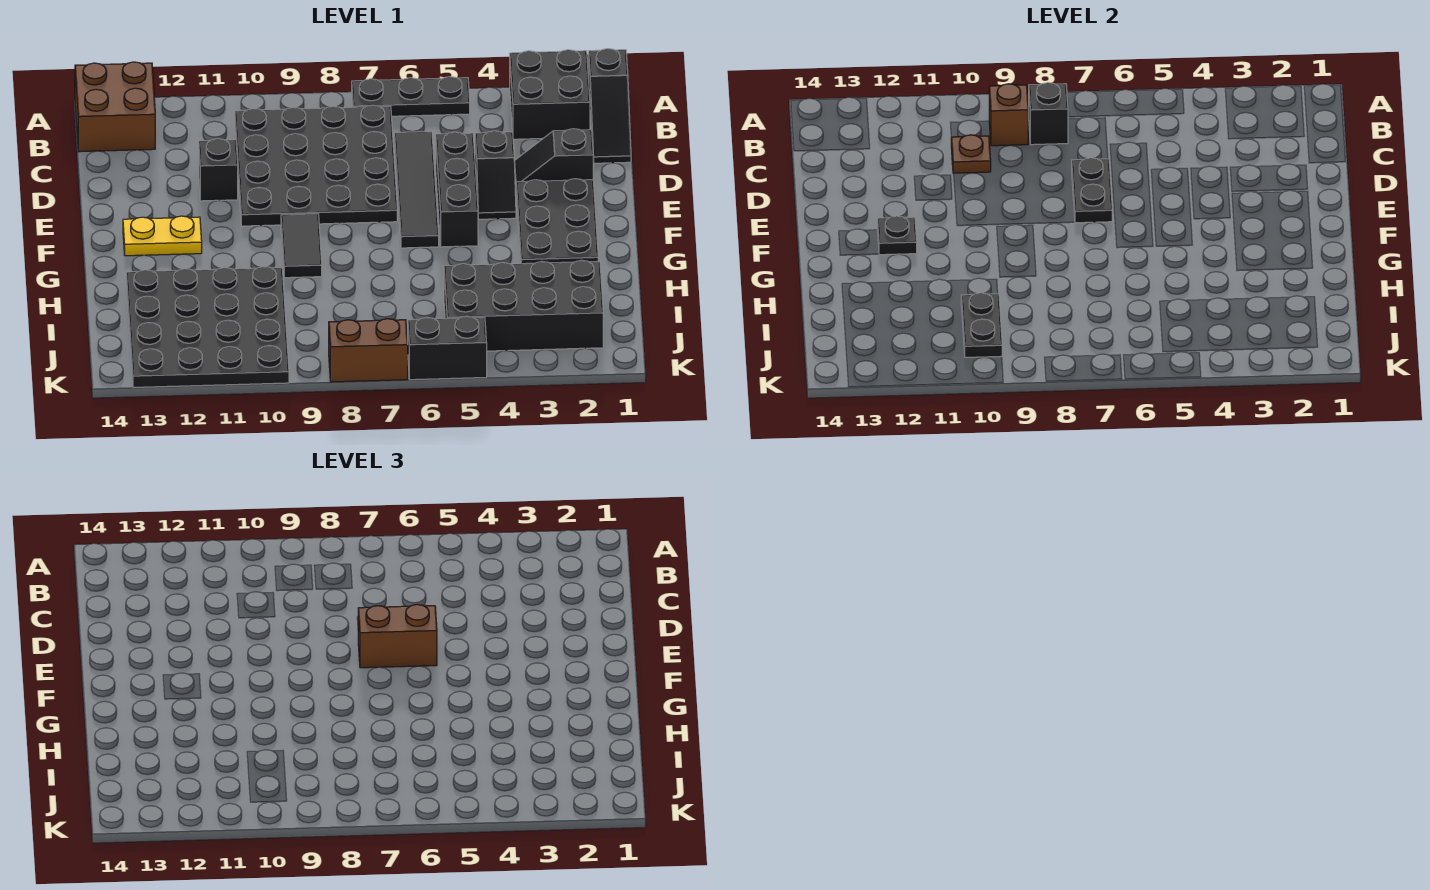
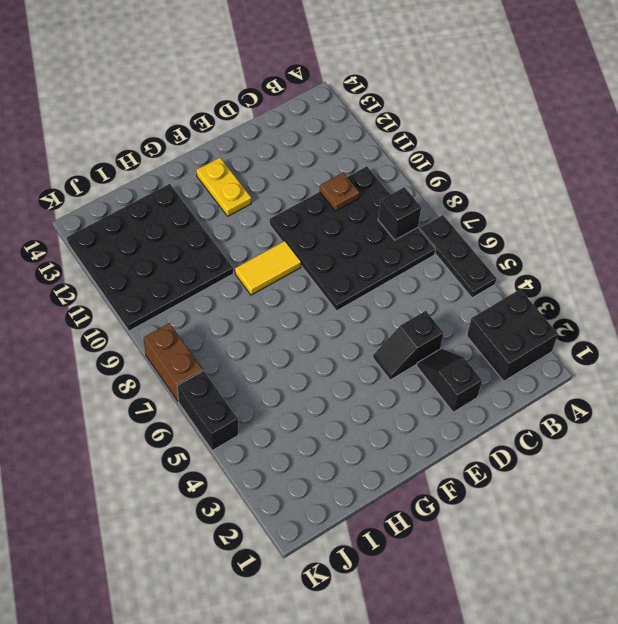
yellow 1x2 tile [235,241,301,295] -> black 1x2 tile [281,214,322,278]
none -> black 1x3 slope [589,49,631,163]
none -> brown 2x2 brick [75,62,155,152]
none -> black 1x4 tile [394,131,439,248]

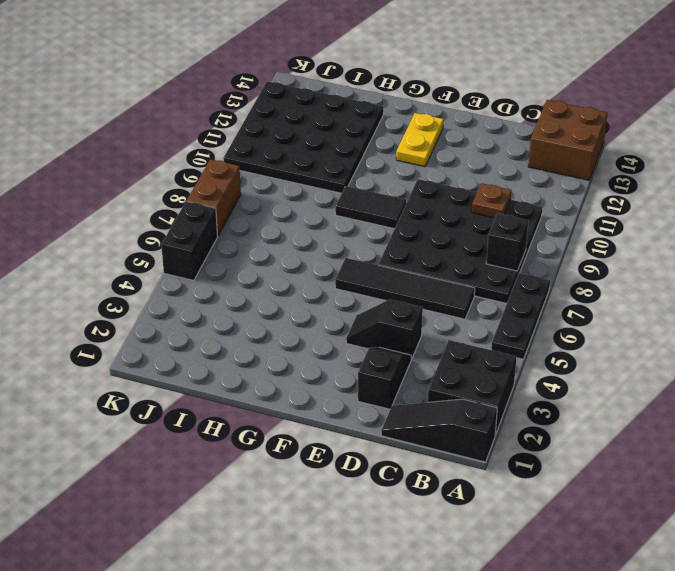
none -> black 1x3 brick [436,132,478,247]
none -> black 1x1 brick [199,139,238,201]
none -> black 2x3 plate [516,179,598,264]

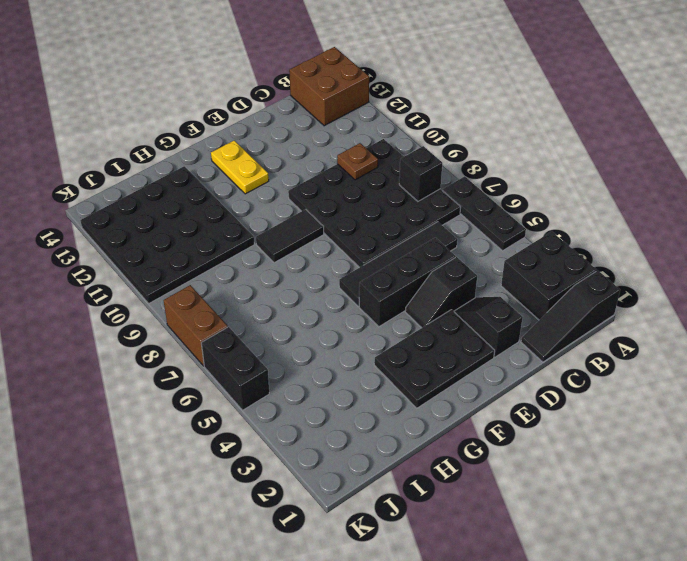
none -> black 1x1 brick [199,139,238,201]
none -> black 2x4 brick [444,260,603,351]
none -> brown 1x1 brick [989,84,1028,146]

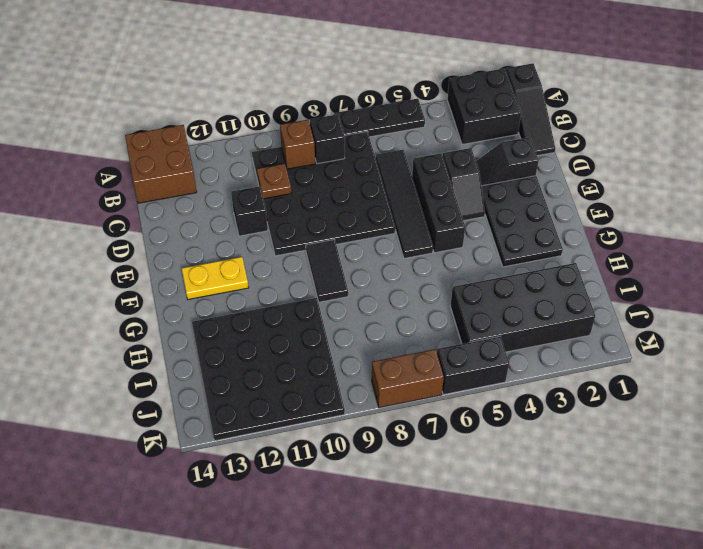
none -> black 1x2 plate [1072,158,1112,223]
none -> black 1x1 plate [877,216,917,255]
none -> black 1x2 plate [961,293,1002,357]

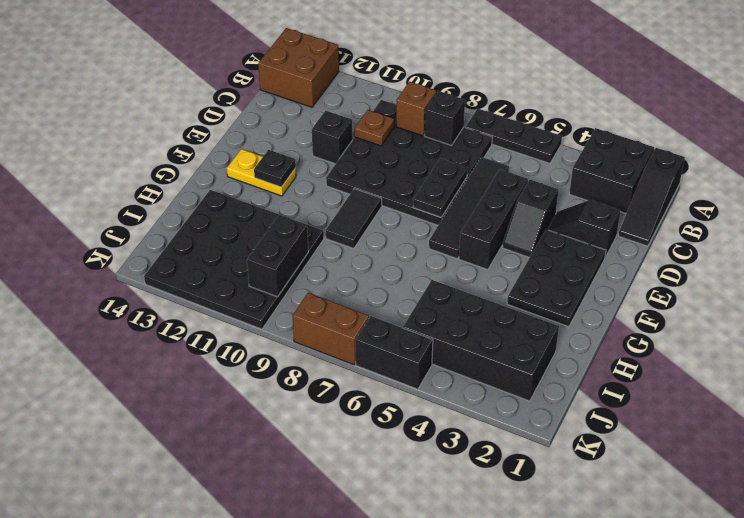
black 1x2 brick [247,215,308,297] -> black 1x2 plate [961,293,1002,357]
none -> brown 1x2 brick [358,605,437,668]

